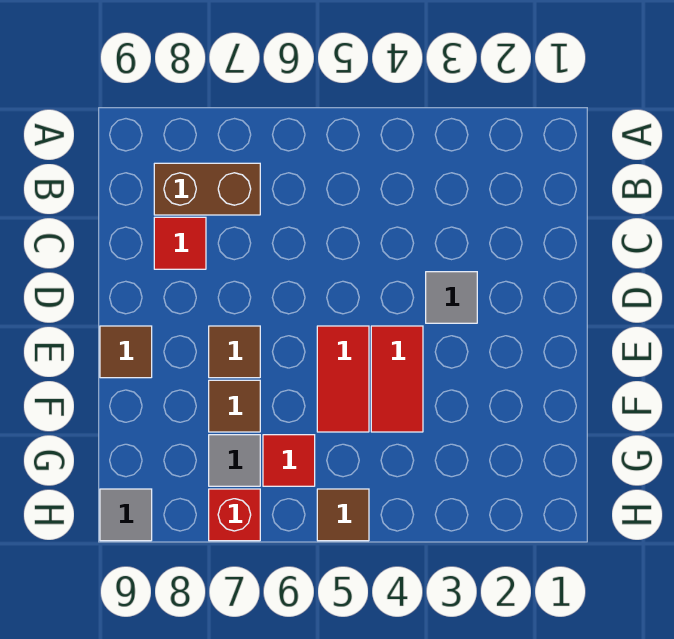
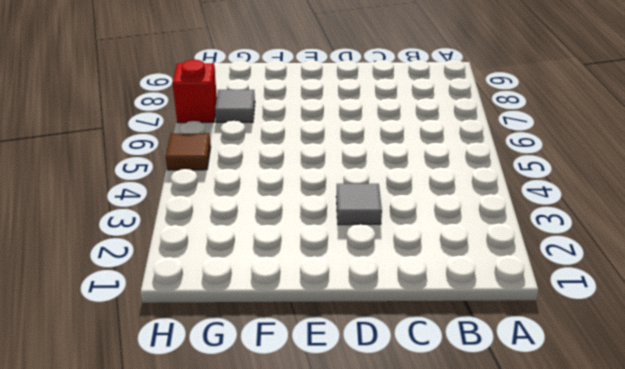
none -> brown 1x2 brick [154,163,260,215]
none -> red 1x1 tile [154,217,206,269]
none -> red 1x2 tile [371,326,423,432]

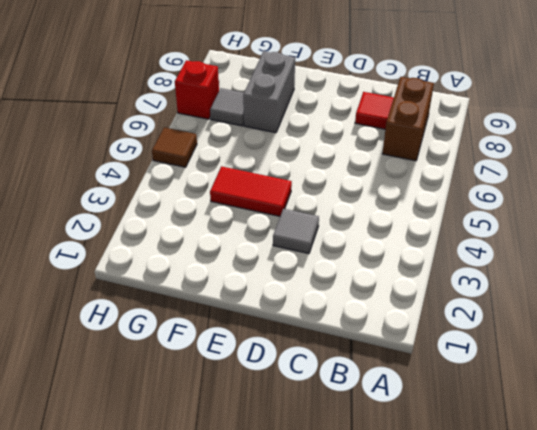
grey 1x2 brick [243,51,295,133] -> brown 1x1 tile [209,380,260,432]
none -> red 1x2 tile [317,326,369,432]
none -> brown 1x1 tile [209,326,260,378]
none -> brown 1x1 tile [100,326,152,378]

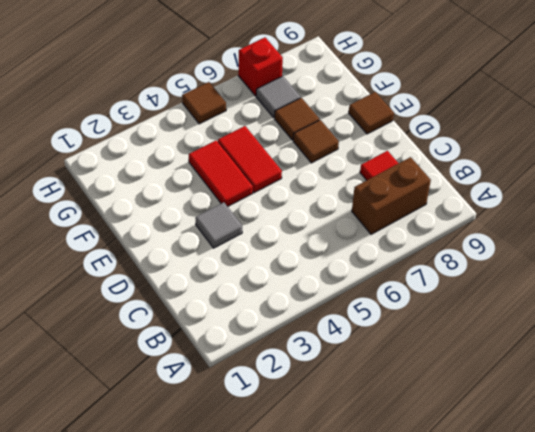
none -> red 1x1 tile [263,435,315,486]
none -> grey 1x1 tile [100,489,152,541]

